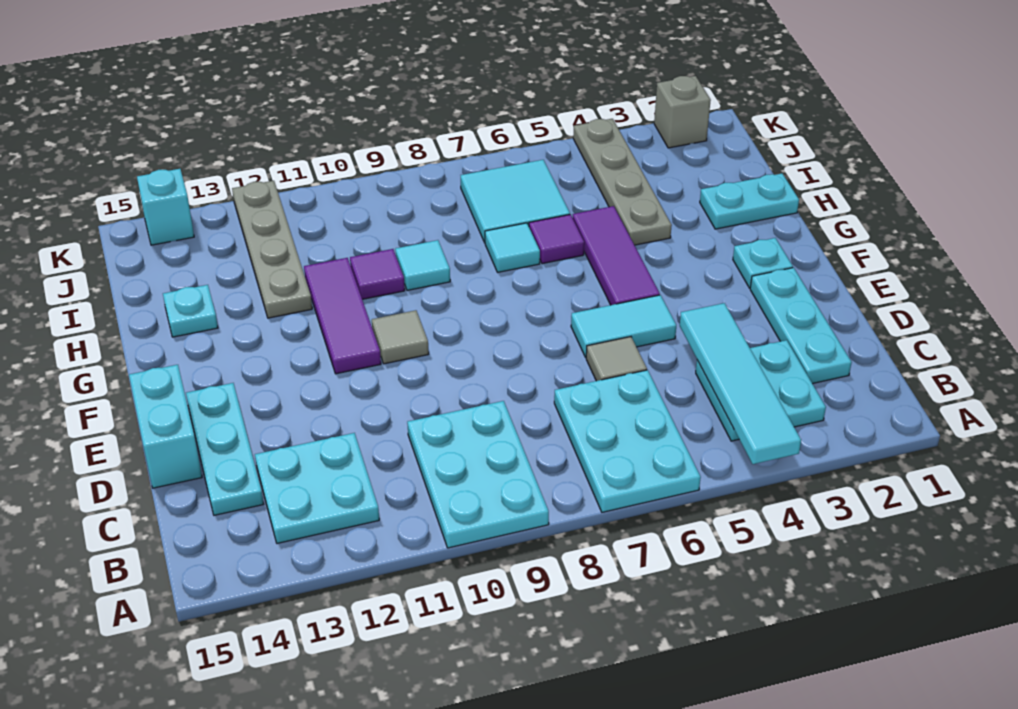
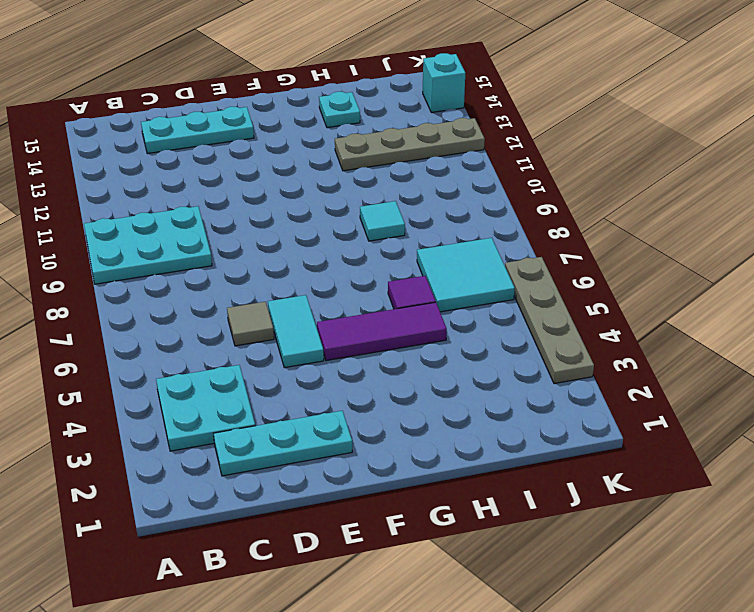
grey 1x4 plate [505,257,594,384] -> grey 1x4 plate turned to [573,119,672,245]
none -> cyan 2x3 plate [554,370,701,512]
none -> cyan 2x2 plate [255,433,379,543]
none -> cyan 1x2 brick [129,365,202,488]

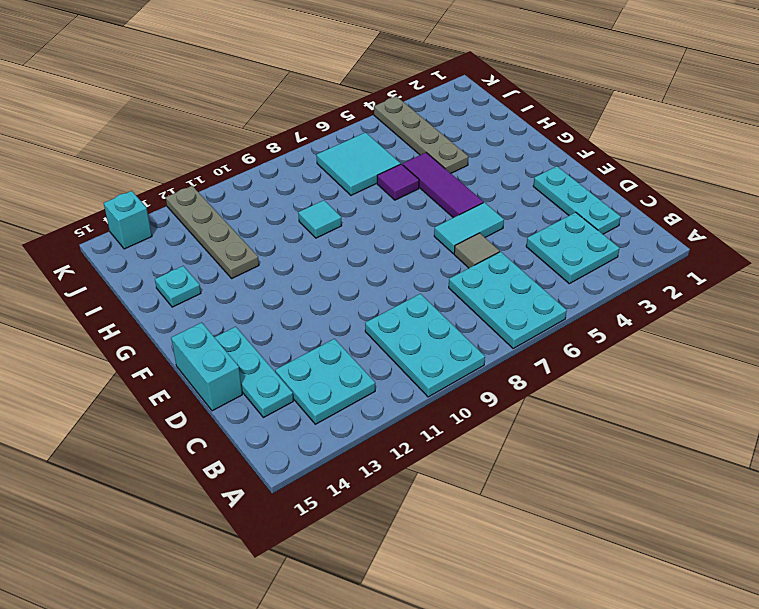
none -> cyan 1x1 plate [733,238,793,288]
none -> grey 1x1 tile [372,310,429,364]
none -> purple 1x3 tile [304,258,381,374]

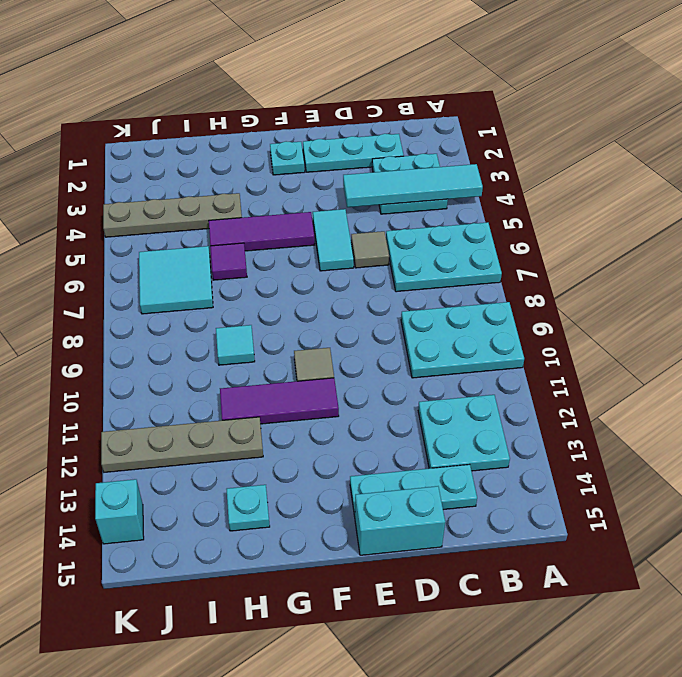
none -> cyan 1x2 plate [700,174,799,229]
none -> cyan 1x1 tile [485,223,540,272]
none -> purple 1x1 tile [350,249,405,299]

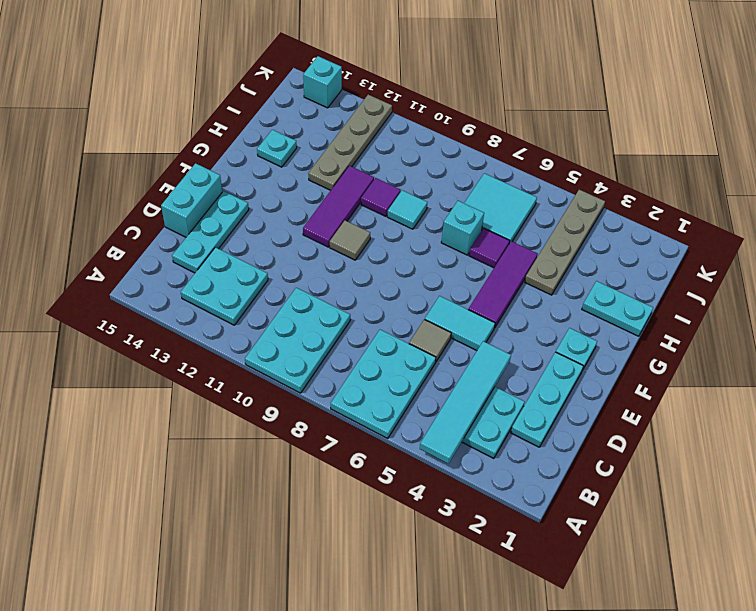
cyan 1x1 brick [441,201,484,255] -> cyan 1x1 tile [485,223,540,272]
none -> grey 1x1 brick [654,76,711,148]

